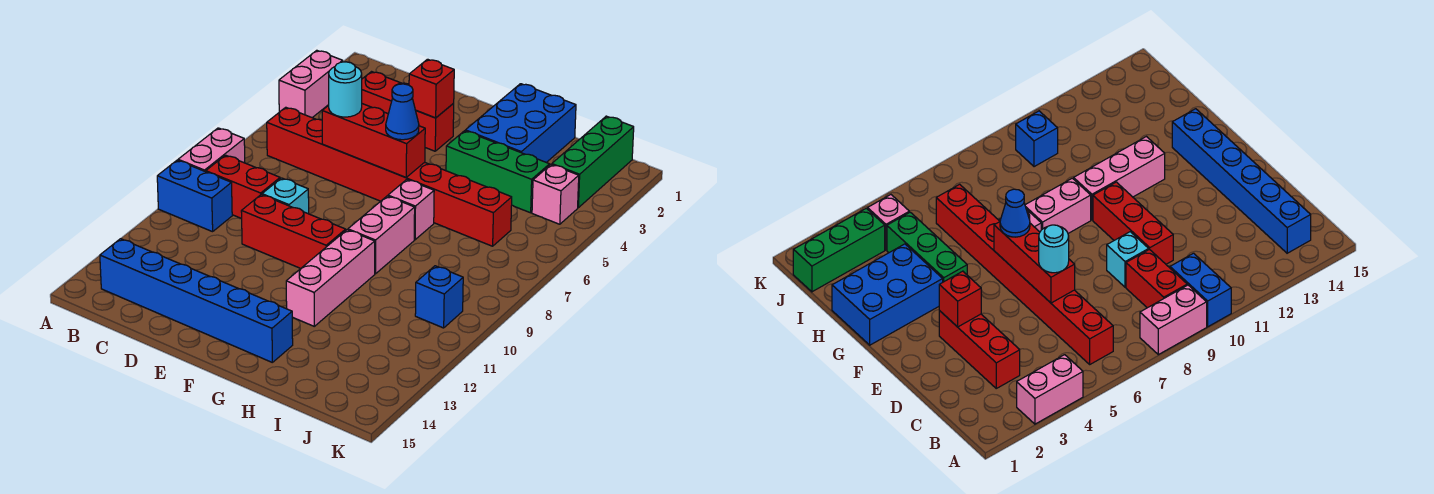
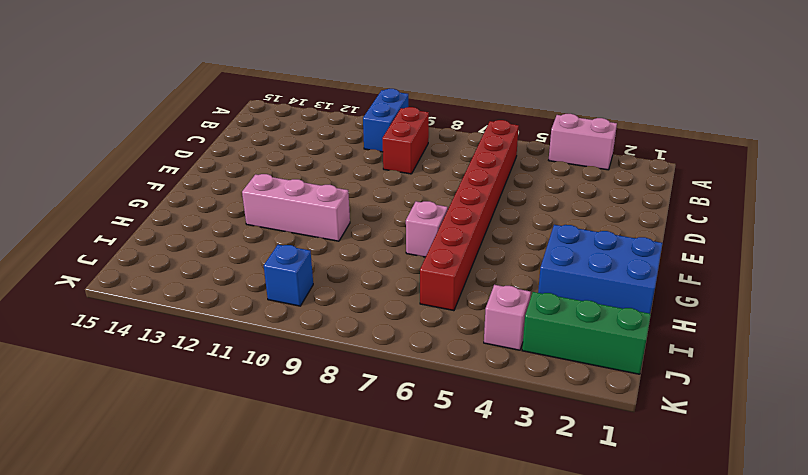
none -> pink 1x2 brick [178,128,245,172]
none -> blue 1x6 brick [100,239,293,363]
none -> red 1x3 brick [362,72,454,151]

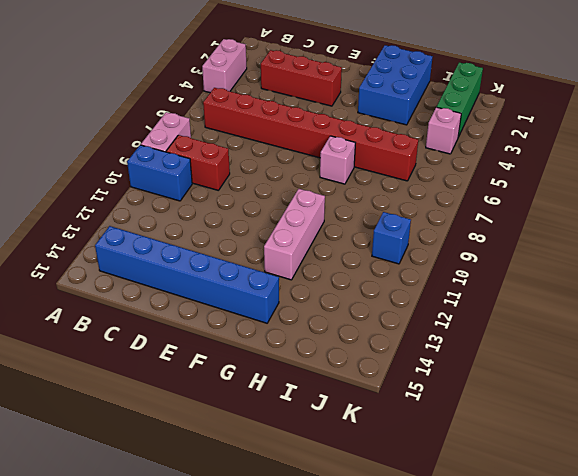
none -> cyan 1x1 brick [262,178,309,214]
none -> red 1x3 brick [241,195,346,269]
none -> green 1x3 brick [446,131,550,213]

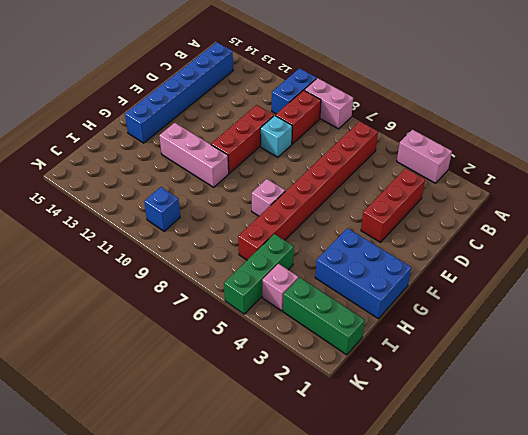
green 1x3 brick [224,234,294,314] -> green 1x3 brick moved to [446,131,550,213]
none -> pink 1x2 brick [348,196,415,274]
none -> red 1x3 brick [322,104,425,177]
none -> red 1x1 brick [409,59,454,118]

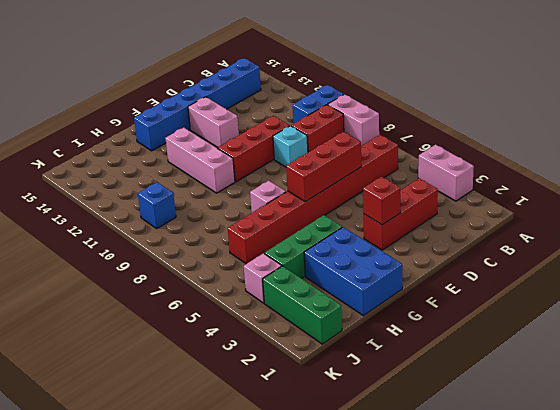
pink 1x2 brick [188,97,239,147] -> pink 1x2 brick moved to [348,196,415,274]
none -> cyan 1x1 round brick [329,62,362,117]
none -> blue 1x1 cone [386,84,419,140]

